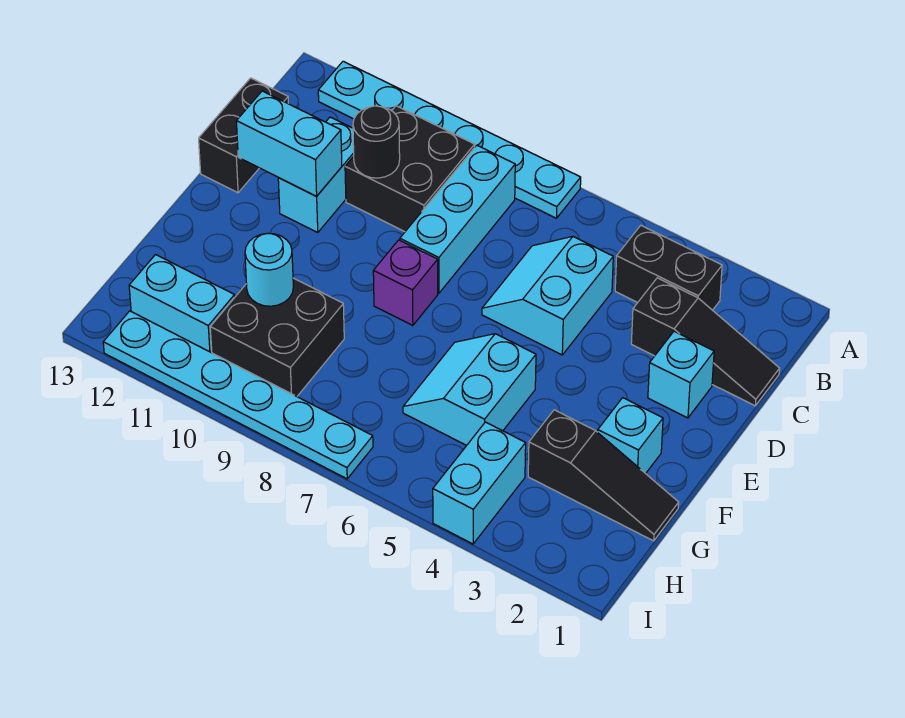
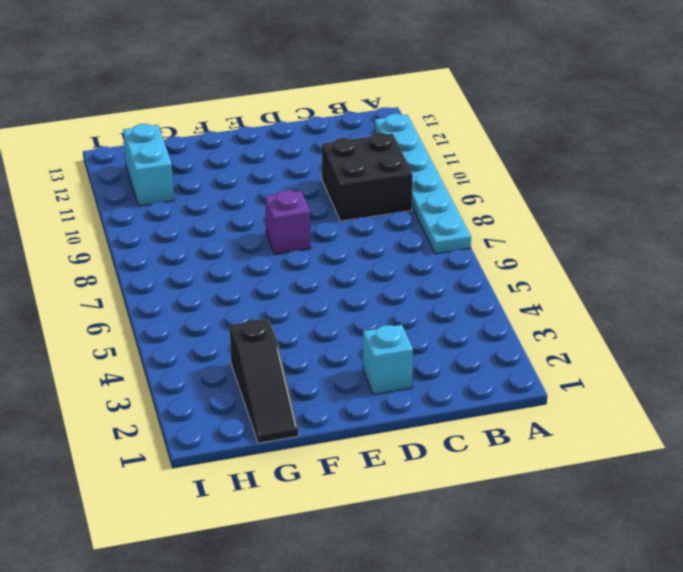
none -> black 1x2 brick [615,226,722,310]
none -> cyan 1x3 brick [400,145,515,293]
none -> black 1x3 slope [631,278,780,406]

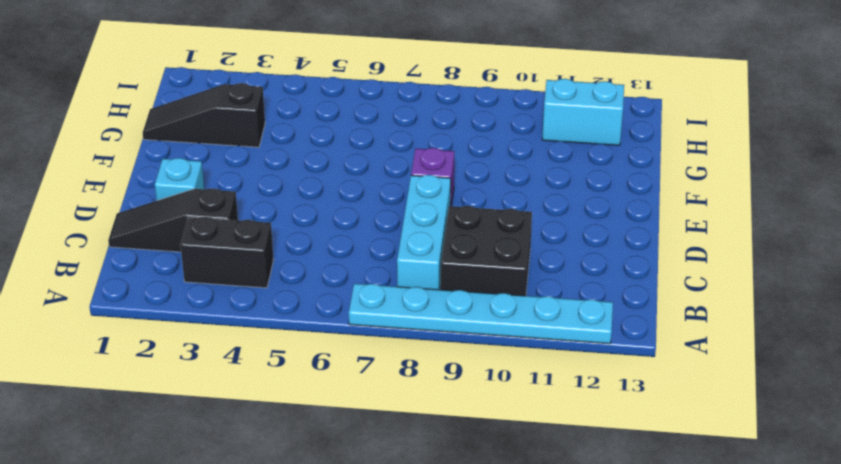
none -> cyan 2x2 slope [482,237,613,355]
none -> cyan 1x2 brick [278,117,354,232]
none -> black 1x2 brick [199,78,288,193]

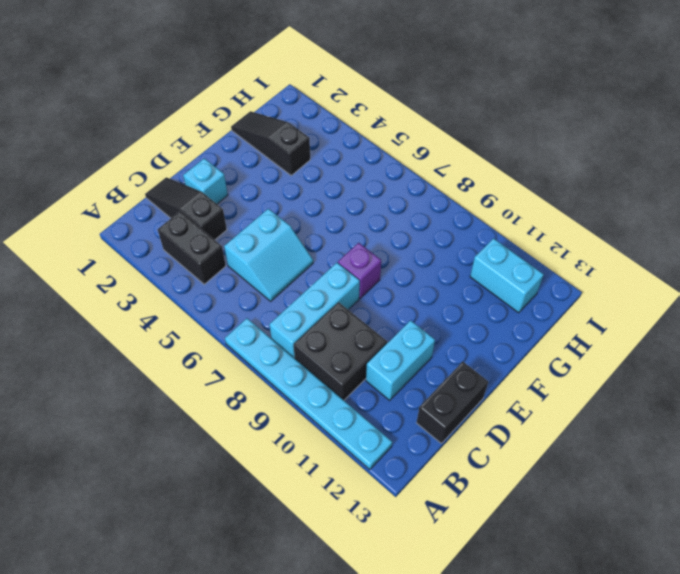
none -> cyan 1x1 brick [598,398,663,474]
none -> cyan 2x2 slope [403,334,536,446]
none -> black 2x2 brick [210,278,344,396]

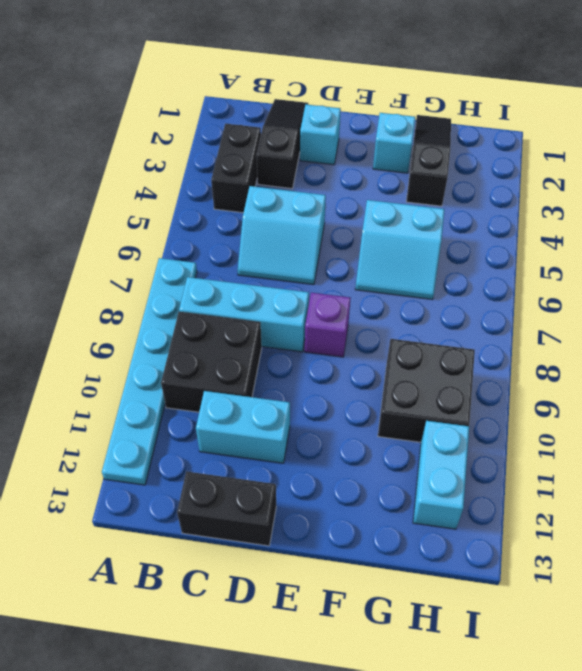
none -> cyan 1x2 brick [433,422,526,544]
none -> cyan 1x6 plate [103,311,373,479]
none -> black 1x1 round brick [353,106,400,178]

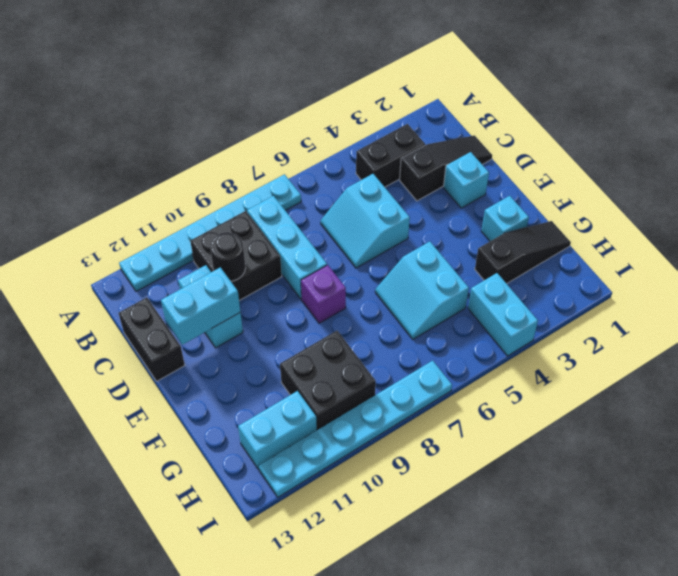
none -> cyan 1x1 round brick [245,233,293,306]

